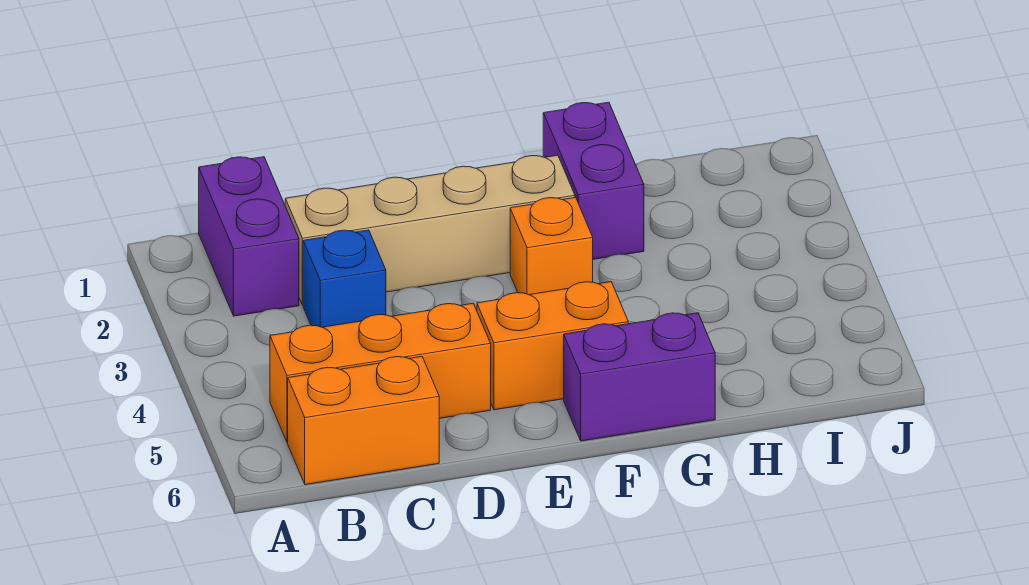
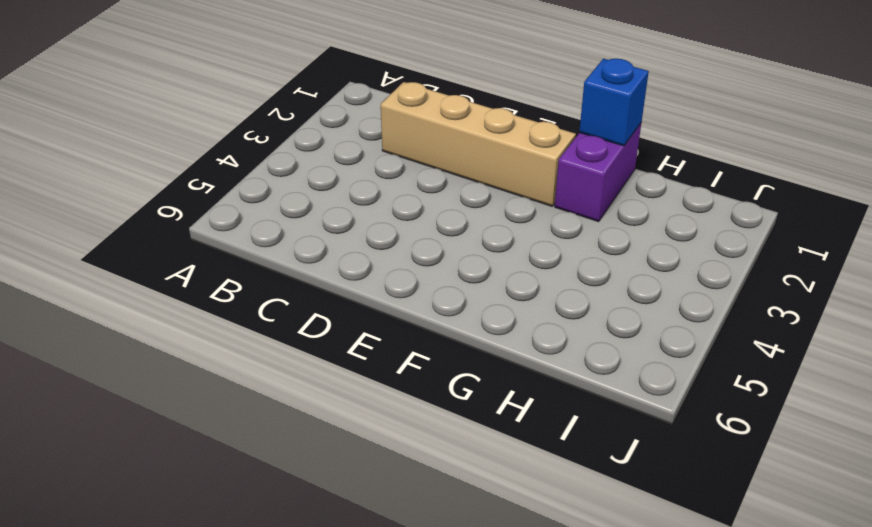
blue 1x1 brick [579,59,649,146] -> blue 1x1 brick moved to [303,230,386,327]
none -> purple 1x2 brick [199,157,299,316]
none -> orange 1x3 brick [270,304,491,443]

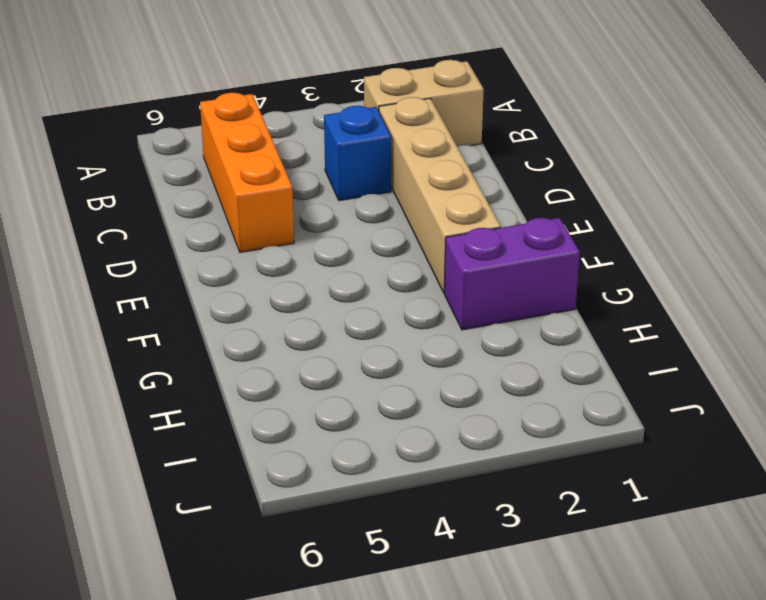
tan 1x2 brick [364,60,484,146] -> purple 1x2 brick [199,157,299,316]
none -> orange 1x2 brick [288,356,439,485]
none -> orange 1x2 brick [477,282,628,410]

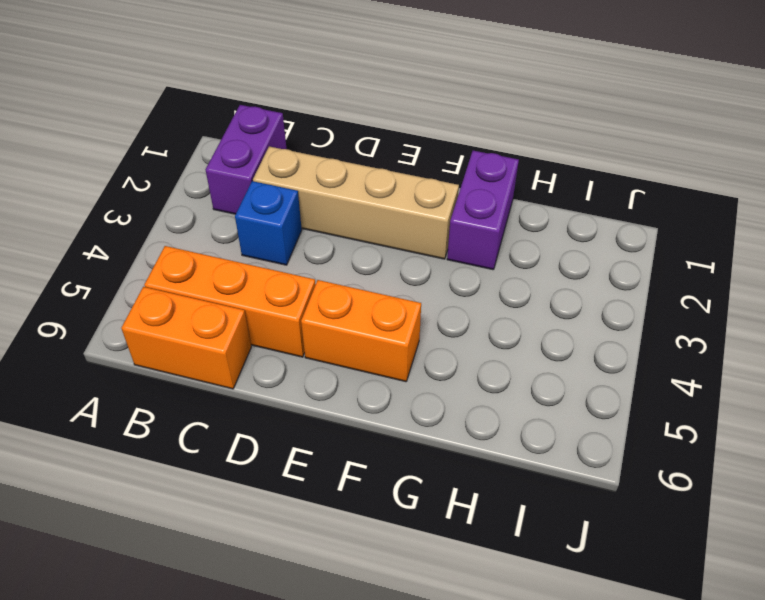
none -> orange 1x1 brick [510,197,593,295]
none -> purple 1x2 brick [564,313,715,441]

